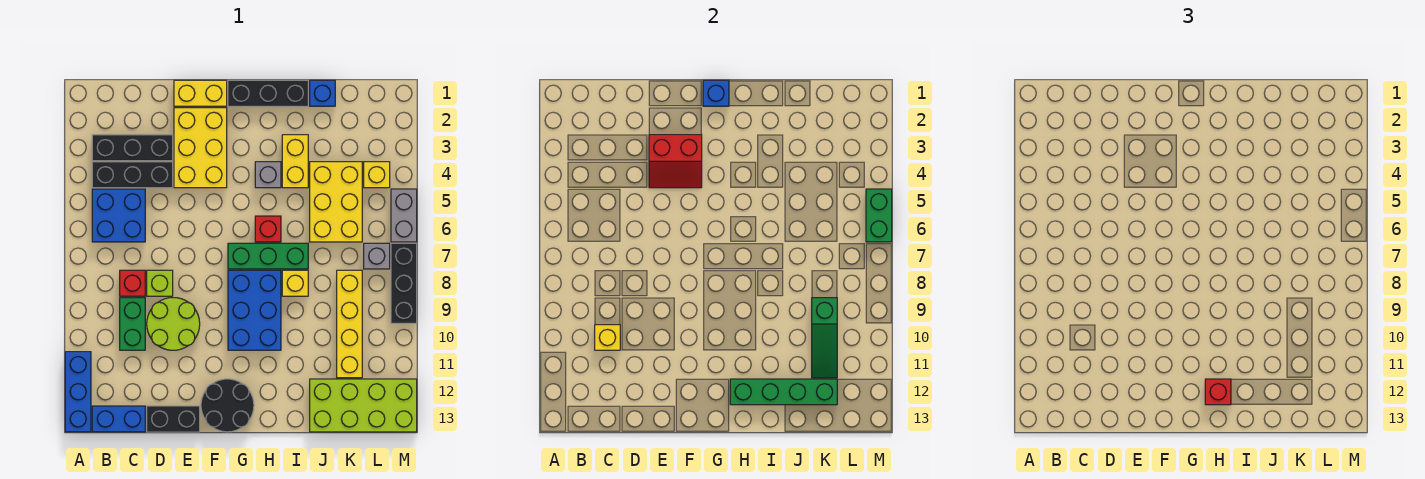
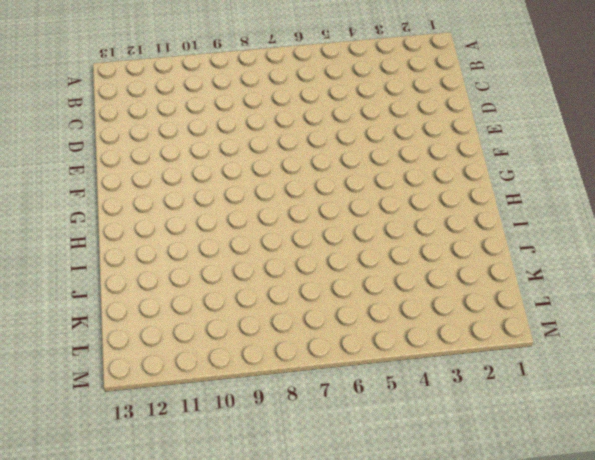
none -> blue 1x3 brick [65,352,91,432]
none -> black 1x3 brick [92,135,173,161]
none -> black 1x3 brick [92,162,173,188]
none -> blue 2x2 brick [92,189,145,242]

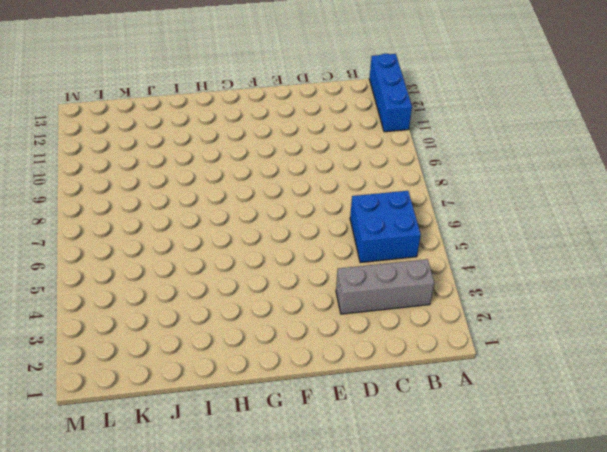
grey 1x3 brick [336,259,434,314] -> black 1x3 brick [92,135,173,161]
none -> black 1x3 brick [92,162,173,188]
none -> blue 1x2 brick [92,406,145,432]
none -> red 1x1 brick [120,270,145,296]
none -> green 1x2 brick [120,298,145,350]

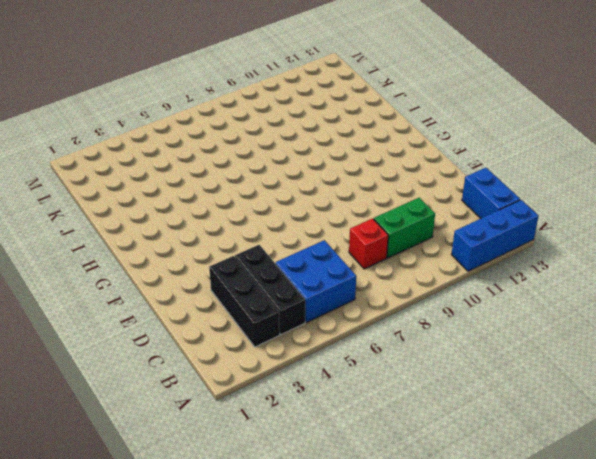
none -> lime 1x1 brick [147,270,173,296]
none -> lime 2x2 round brick [147,298,200,350]
none -> black 1x2 brick [147,406,200,432]
none -> yellow 1x2 brick [174,80,227,106]

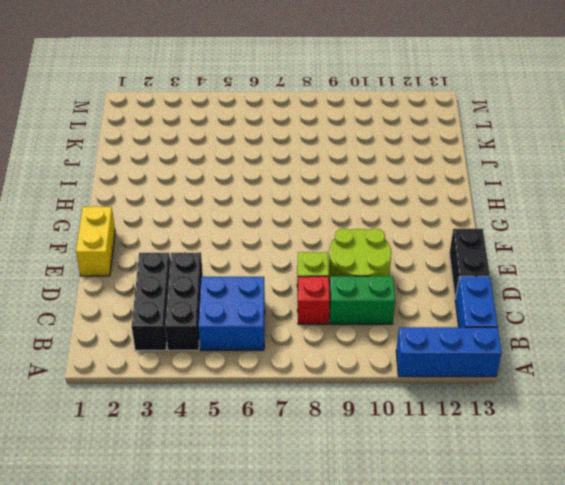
none -> yellow 2x3 brick [174,108,227,188]
none -> black 2x2 round brick [201,379,254,432]
none -> black 1x3 brick [228,80,308,106]
none -> green 1x3 brick [228,243,308,269]

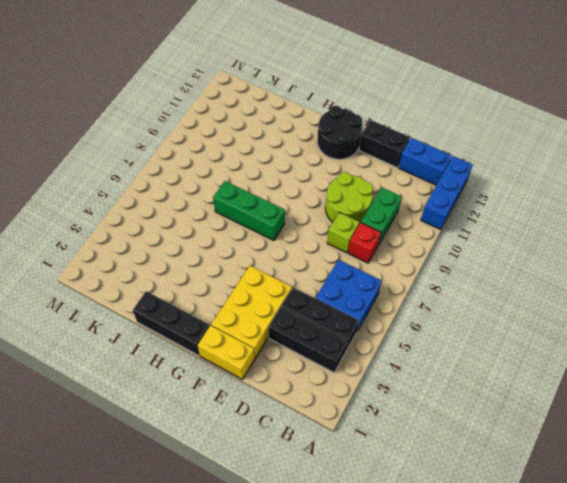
none -> blue 2x3 brick [228,270,281,350]
none -> grey 1x1 brick [255,162,281,188]
none -> red 1x1 brick [255,216,281,242]
none -> yellow 1x2 brick [282,135,308,188]

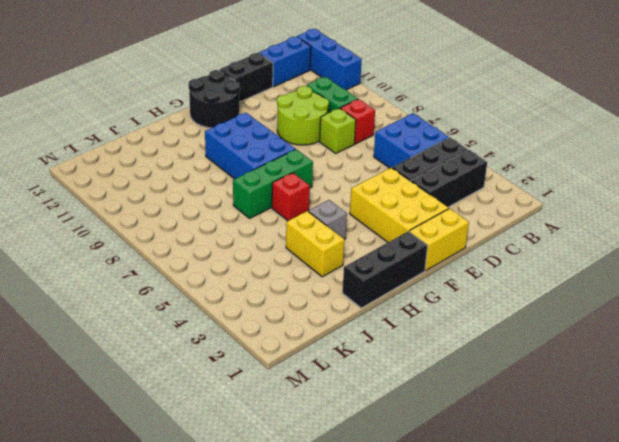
none -> yellow 1x1 brick [282,270,308,296]
none -> blue 1x1 brick [310,80,335,106]
none -> yellow 2x3 brick [310,162,362,242]
none -> lime 2x4 brick [310,379,417,432]

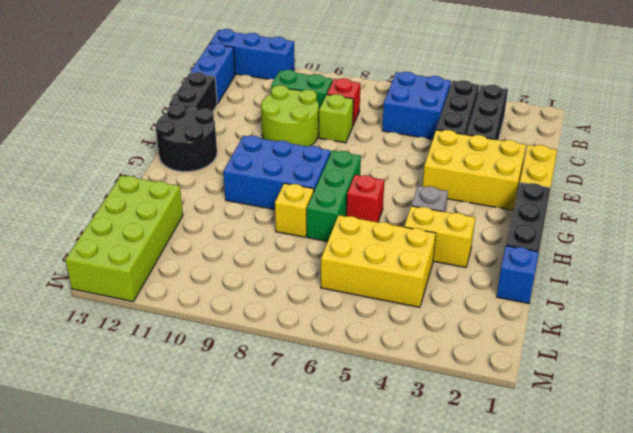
none -> yellow 1x4 brick [337,270,362,378]
none -> yellow 1x1 brick [364,162,390,188]
none -> grey 1x1 brick [364,243,390,269]
none -> grey 1x2 brick [391,189,417,242]

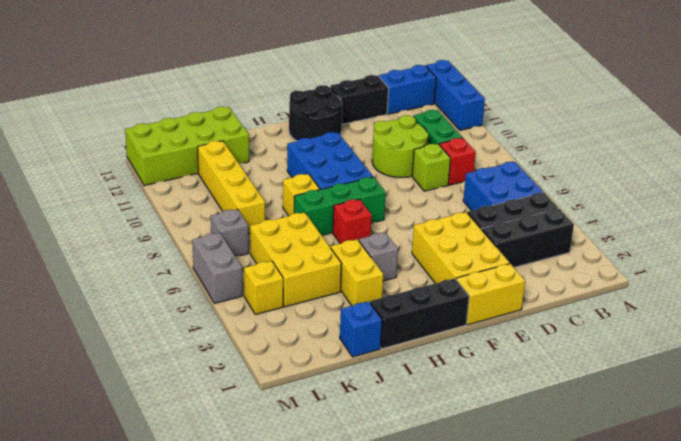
none -> black 1x3 brick [391,243,417,323]
none -> yellow 1x1 brick [595,325,620,350]
none -> red 2x2 slope [649,135,702,188]
none -> blue 1x1 brick [703,80,729,106]

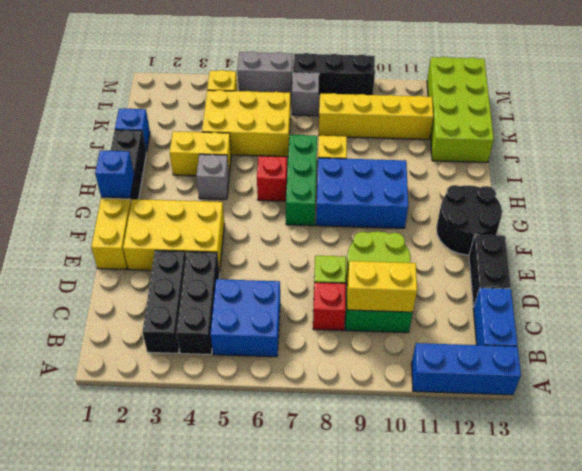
yellow 1x2 brick [347,261,417,312] -> yellow 1x1 brick [595,325,620,350]
none -> red 2x2 slope [649,135,702,188]
none -> green 1x4 brick [730,379,837,405]
none -> green 1x3 slope [812,298,837,378]
none -> green 1x2 brick [866,189,892,242]

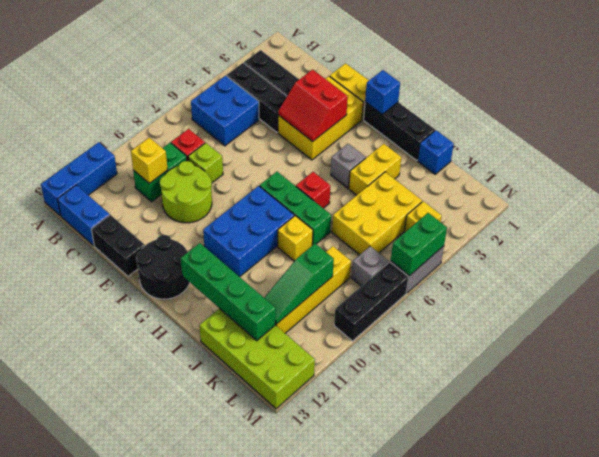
none -> red 1x1 brick [1205,379,1231,405]

